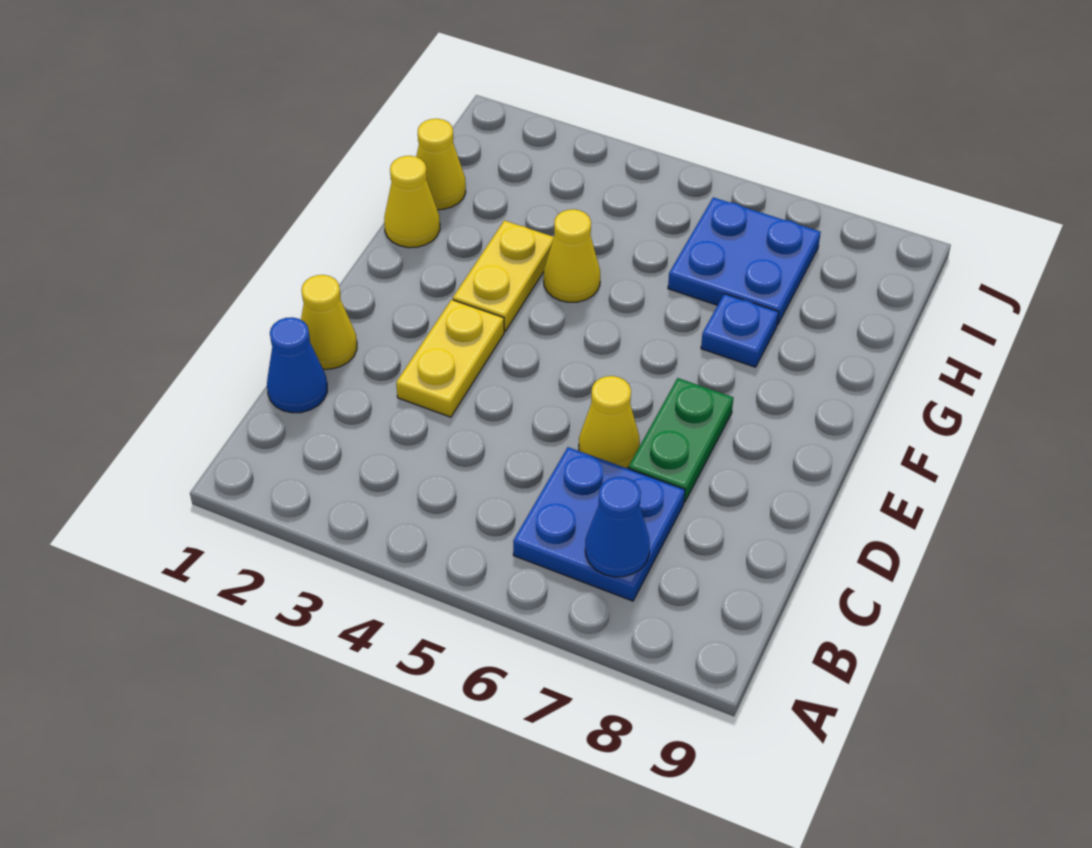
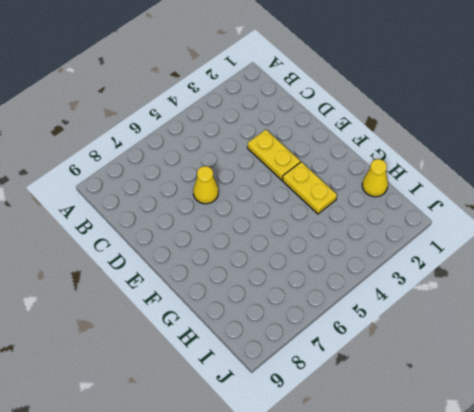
none -> blue 2x2 plate [513,447,685,601]
none -> blue 1x1 cone [267,317,327,413]
none -> yellow 1x1 cone [301,275,357,369]

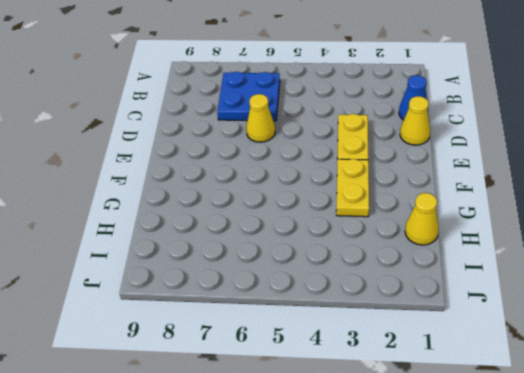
none -> green 1x2 plate [628,378,733,502]
none -> yellow 1x1 cone [384,156,440,248]
none -> yellow 1x1 cone [544,209,600,302]

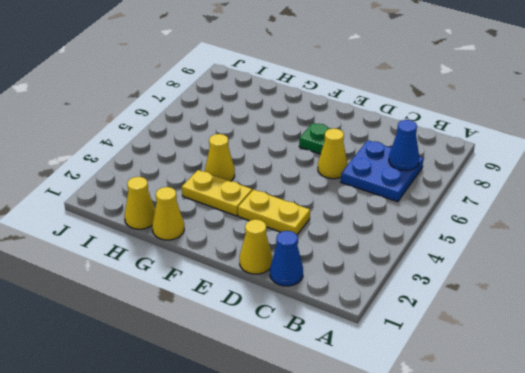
green 1x1 plate [299,123,331,154] -> green 1x2 plate [628,378,733,502]
none -> blue 1x1 plate [701,294,779,367]
none -> blue 2x2 plate [668,197,821,325]

